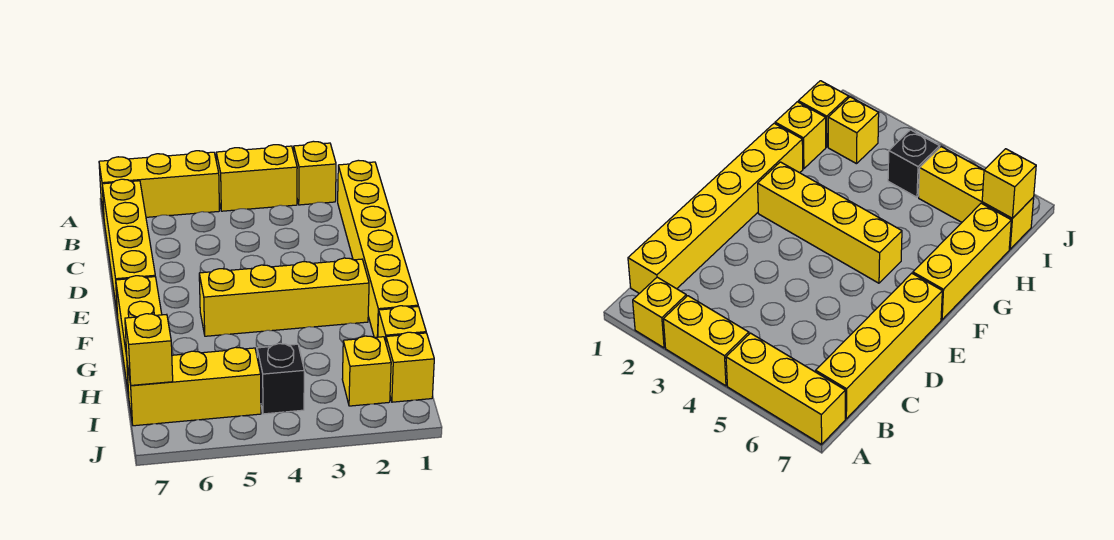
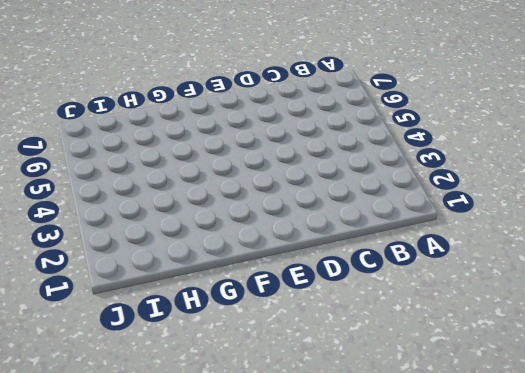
none -> yellow 1x1 brick [294,141,336,205]
none -> yellow 1x2 brick [216,145,297,211]
none -> yellow 1x3 brick [99,151,219,217]

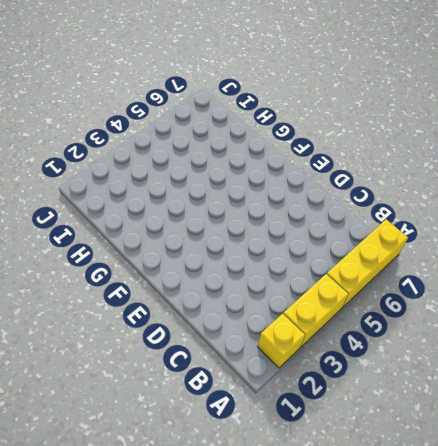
none -> yellow 1x6 brick [338,160,418,338]
none -> yellow 1x4 brick [102,179,155,317]
none -> yellow 1x4 brick [199,258,369,336]

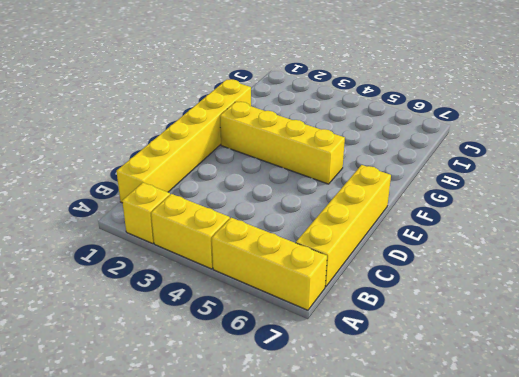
none -> yellow 1x3 brick [116,276,162,396]
none -> yellow 1x1 brick [378,306,426,342]
none -> yellow 1x1 brick [386,332,434,402]

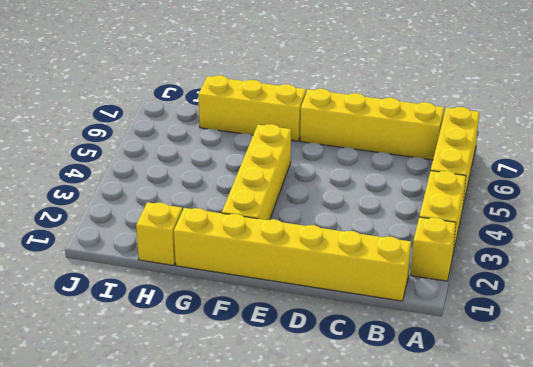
none -> yellow 1x1 brick [386,332,434,402]
none -> yellow 1x1 brick [342,336,391,406]
none -> black 1x1 brick [257,344,304,414]

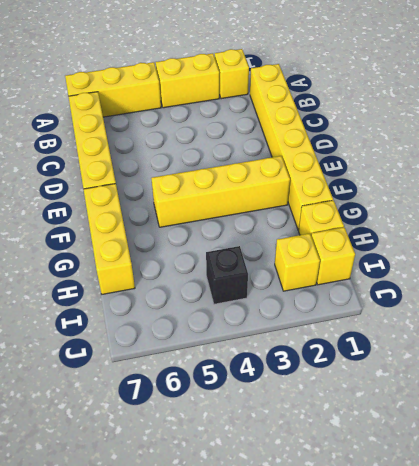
none -> yellow 1x3 brick [127,347,261,426]
none -> yellow 1x1 brick [125,314,173,385]

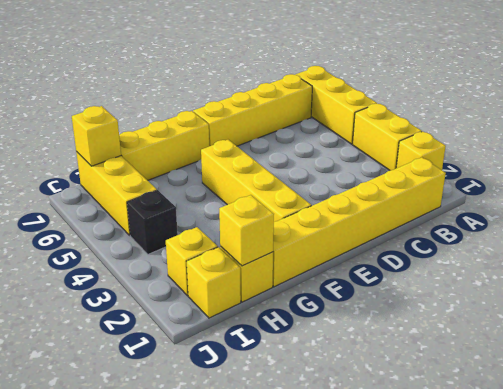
yellow 1x1 brick [219,195,274,266] -> none

